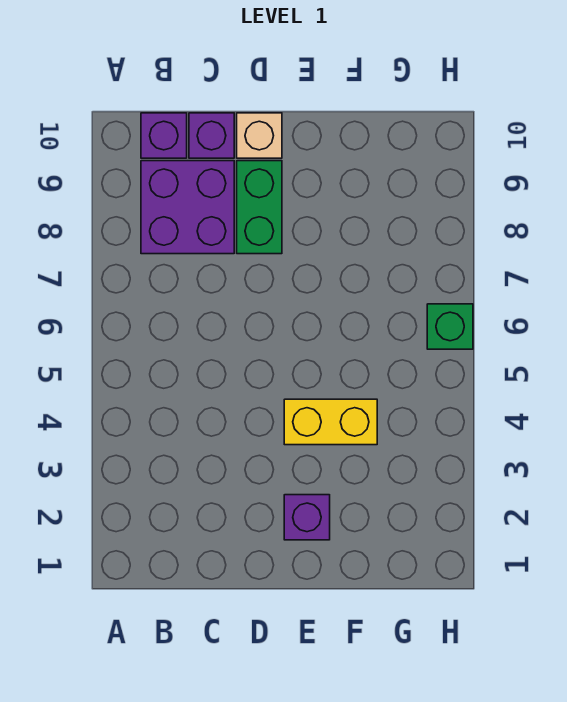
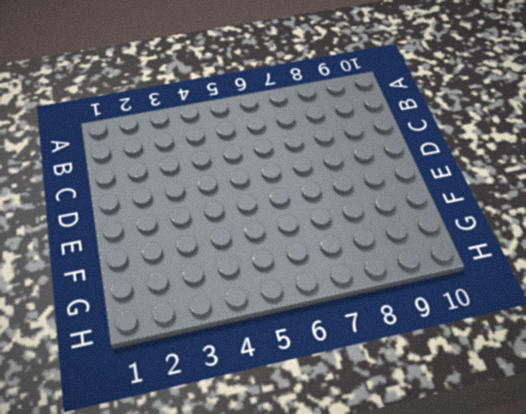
none -> purple 2x2 brick [141,161,234,254]
none -> purple 1x1 brick [141,113,187,158]

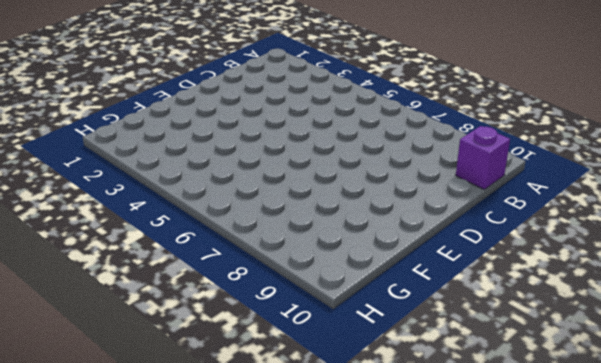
none -> purple 2x2 brick [141,161,234,254]
none -> purple 1x1 brick [189,113,234,158]

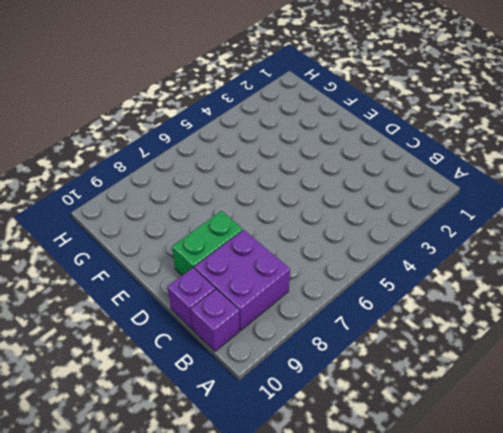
none -> tan 1x1 brick [237,113,282,158]
none -> purple 1x1 brick [284,495,330,540]

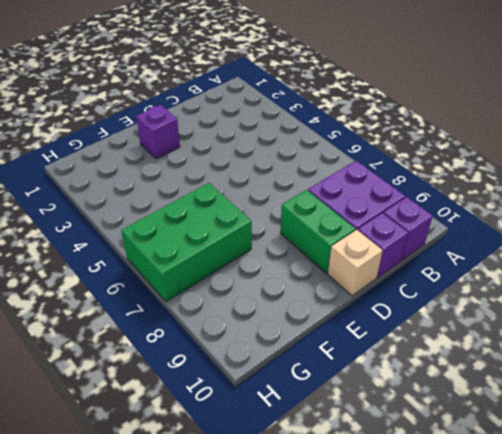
green 2x3 brick [121,183,252,301] -> green 1x1 brick [427,304,473,349]
none -> yellow 1x2 brick [284,399,377,445]

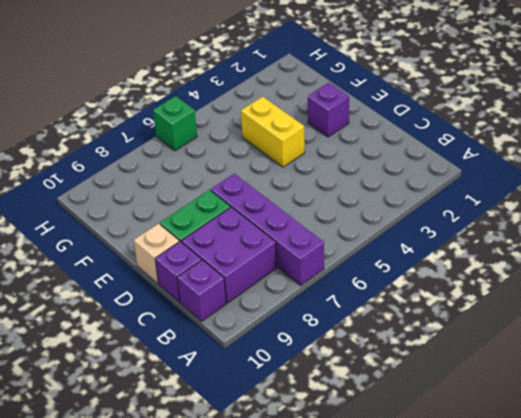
purple 1x4 brick [211,174,324,286] -> none

